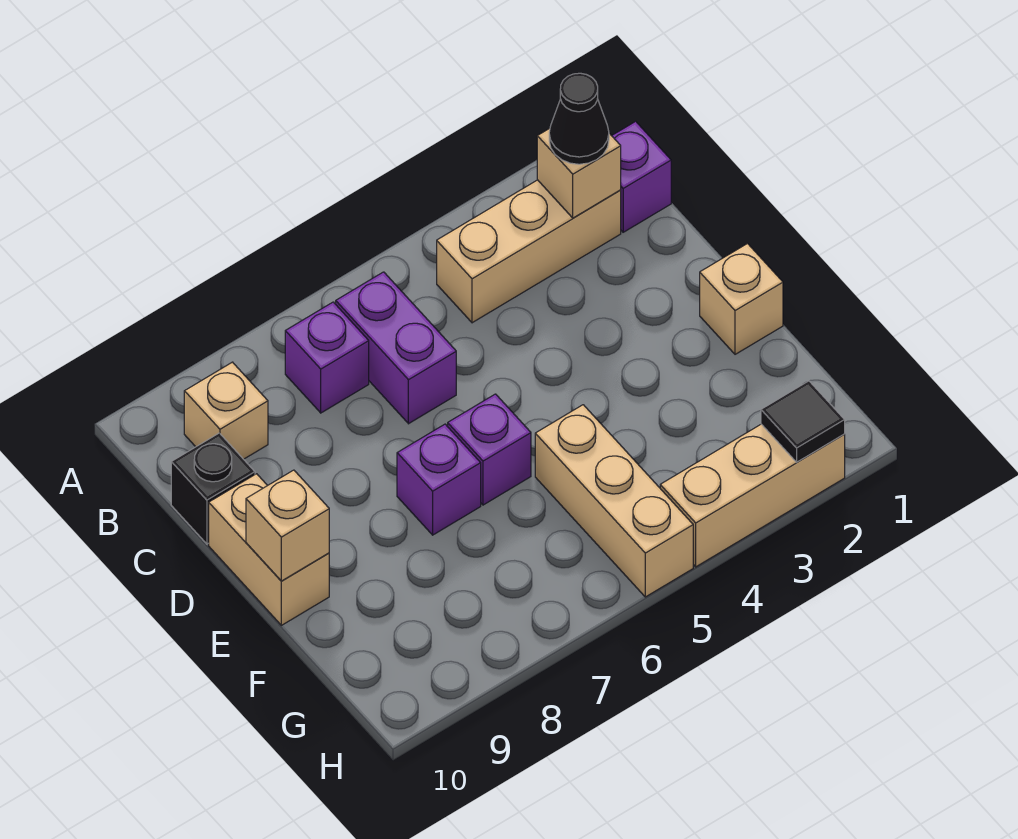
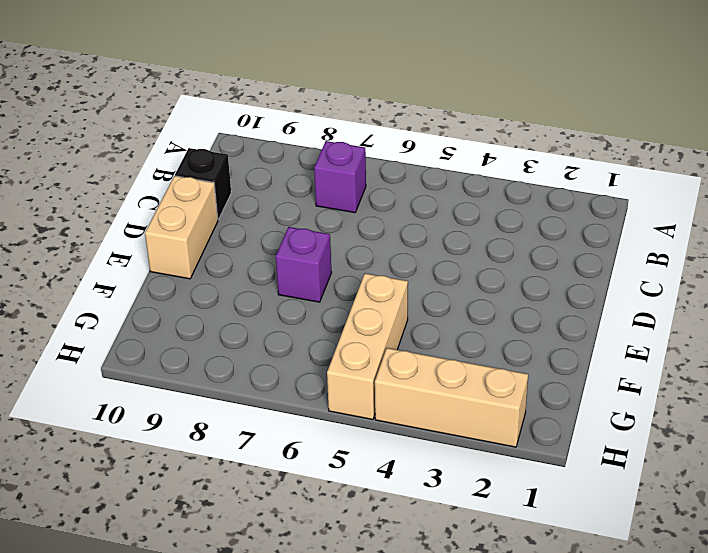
none -> purple 1x1 brick [612,121,671,232]
none -> tan 1x3 brick [437,180,621,323]
none -> purple 1x2 brick [336,272,456,424]

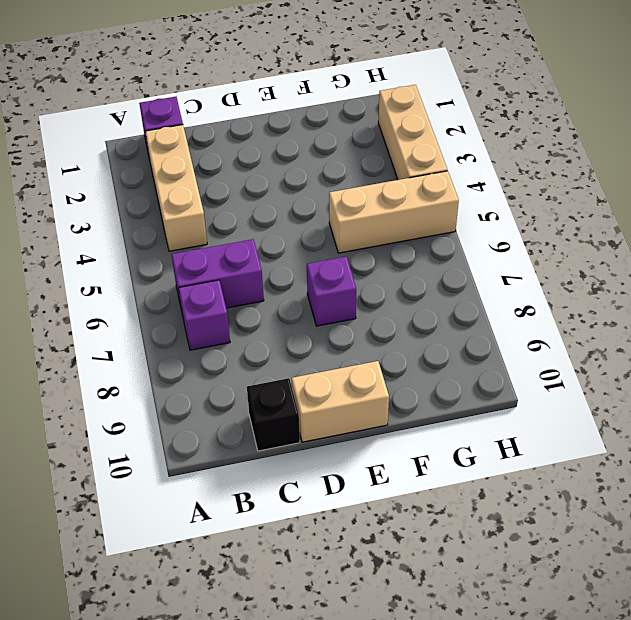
none -> tan 1x1 brick [184,362,268,459]
none -> tan 1x1 brick [700,244,783,354]
none -> purple 1x1 brick [448,394,531,505]

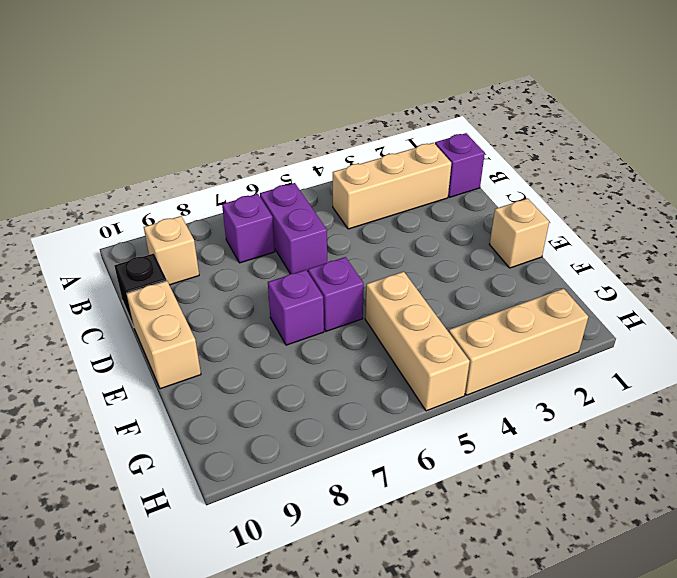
none -> tan 1x1 brick [537,128,621,218]
none -> tan 1x1 brick [246,470,329,581]
none -> black 1x1 tile [761,381,845,462]

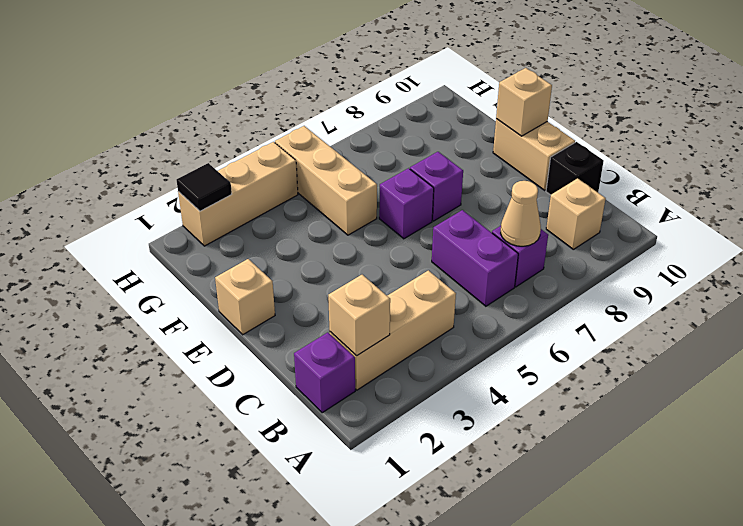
tan 1x1 cone [501,181,541,246] -> none
none -> black 1x1 cone [549,73,609,164]

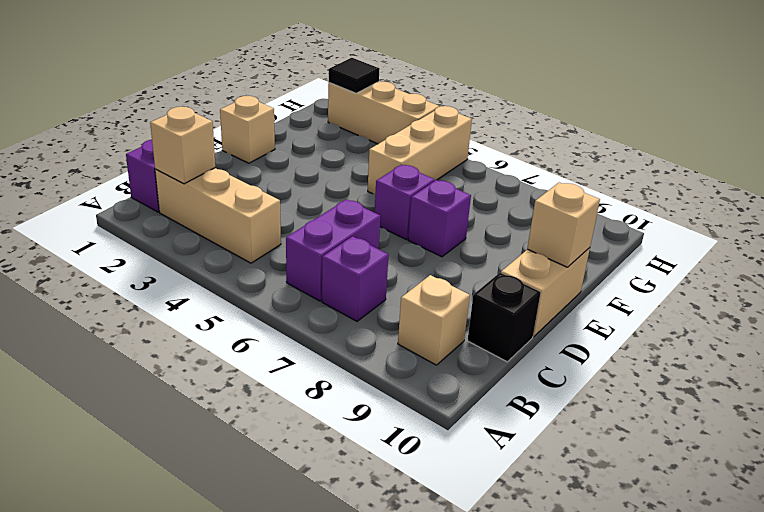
none -> black 1x1 cone [549,73,609,164]

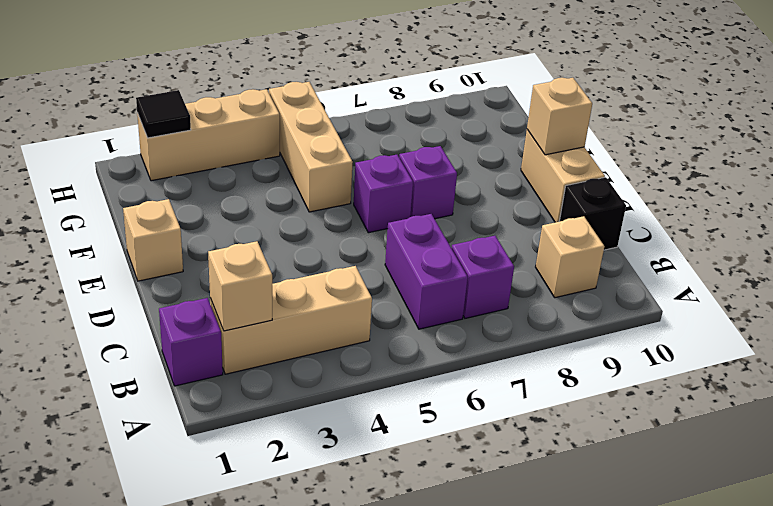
none -> black 1x1 cone [549,73,609,164]

